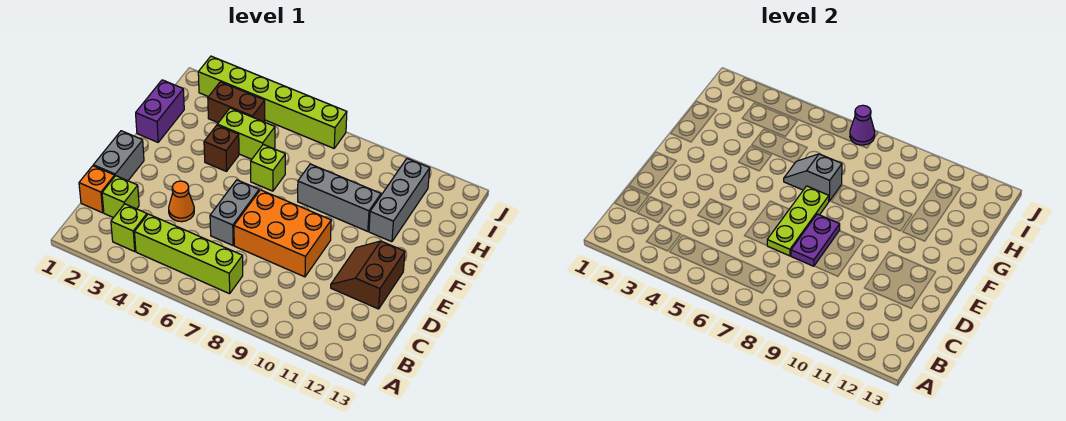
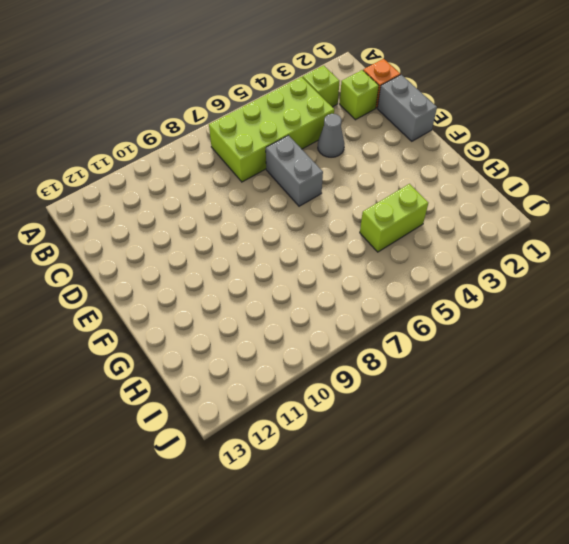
lime 2x4 brick [209,77,334,182] -> lime 1x4 brick [135,214,243,294]
grey 1x1 cone [318,114,345,157] -> orange 1x1 cone [169,181,194,222]
none -> orange 2x3 brick [234,190,331,277]
none -> brown 2x2 slope [331,241,405,309]
none -> purple 1x2 brick [136,80,184,142]

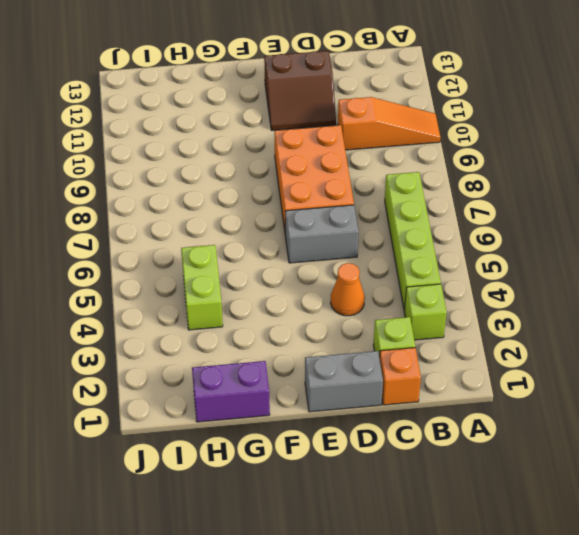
orange 1x3 slope [338,97,441,150] -> none
none -> brown 1x1 brick [204,125,239,171]
none -> lime 1x1 brick [251,144,285,191]
none -> grey 1x3 brick [298,164,381,231]

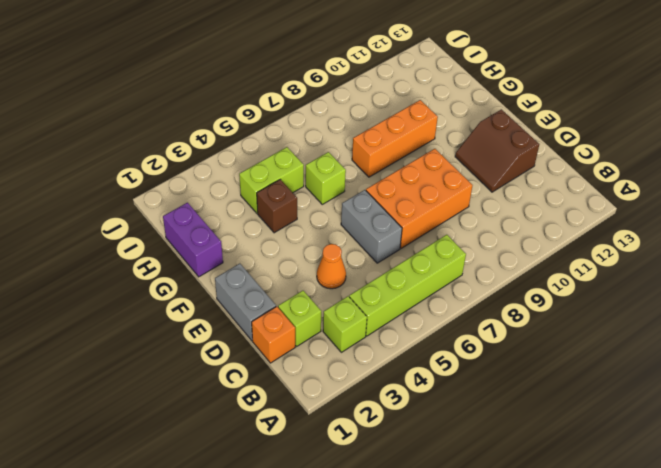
orange 1x3 brick [352,100,438,177] -> grey 1x3 brick [298,164,381,231]
none -> grey 1x3 brick [369,159,430,242]
none -> brown 1x2 brick [208,82,265,123]
none -> lime 1x6 brick [198,56,347,148]

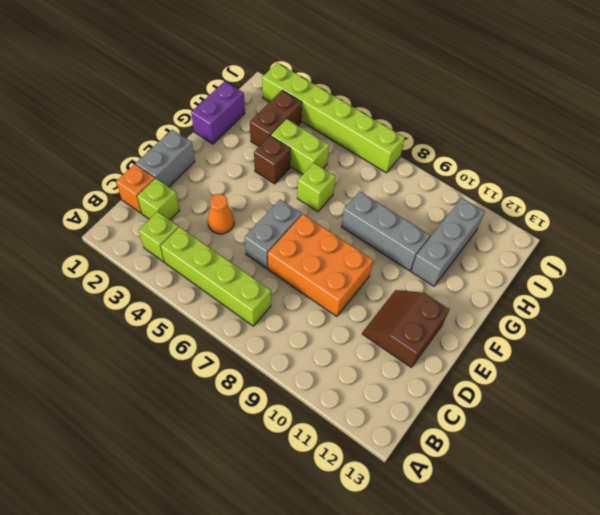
brown 1x2 brick [250,90,302,146] -> brown 1x2 brick turned to [208,82,265,123]
none -> lime 1x3 plate [767,186,829,256]
none -> purple 1x2 plate [791,214,840,266]
none -> grey 1x2 slope [784,154,842,201]

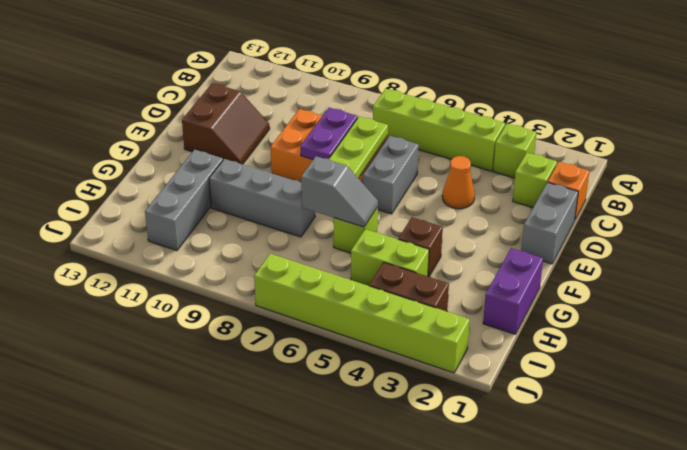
none -> purple 1x1 cone [850,105,875,145]

